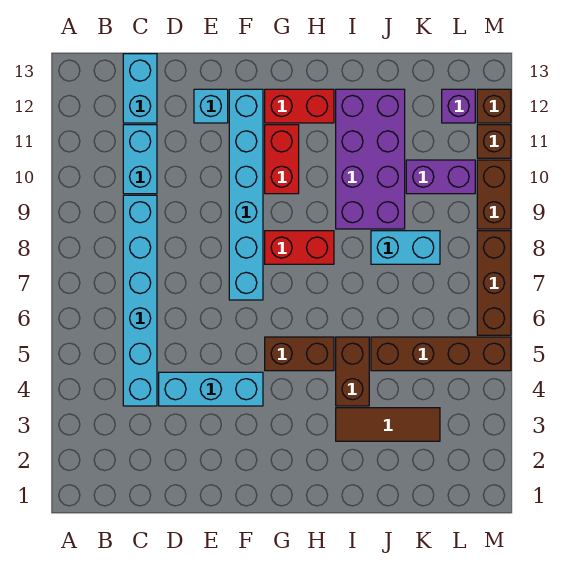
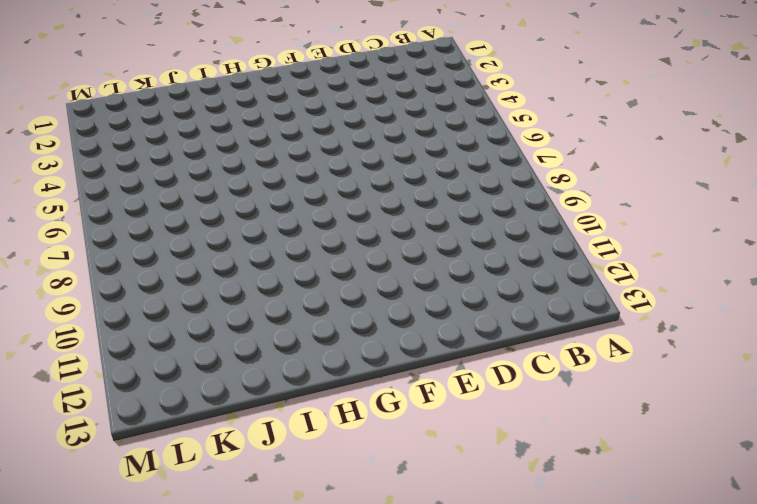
none -> cyan 1x6 brick [123,195,157,406]
none -> cyan 1x2 brick [123,125,157,194]
none -> cyan 1x2 brick [123,54,157,123]

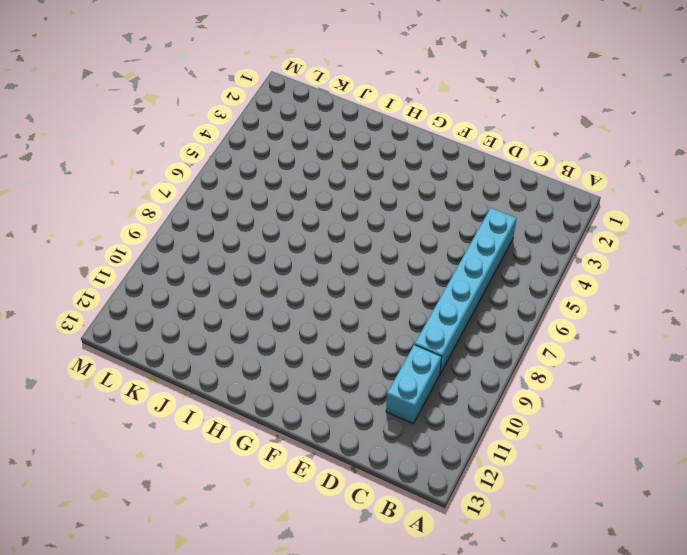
none -> cyan 1x2 brick [123,54,157,123]
none -> cyan 1x3 brick [159,372,263,406]
none -> cyan 1x1 brick [194,89,228,123]

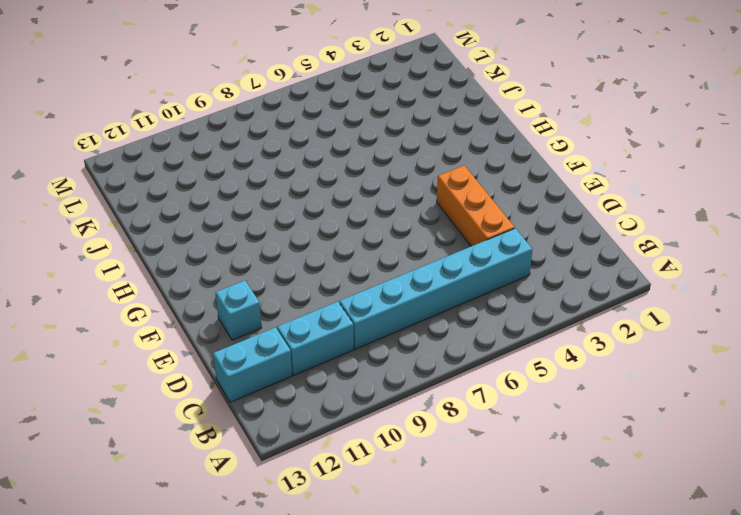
orange 1x3 brick [437,165,515,246] -> cyan 1x3 brick [159,372,263,406]
none -> cyan 1x6 brick [229,89,263,300]
none -> brown 1x2 brick [265,337,334,371]
none -> red 1x2 brick [265,231,334,264]

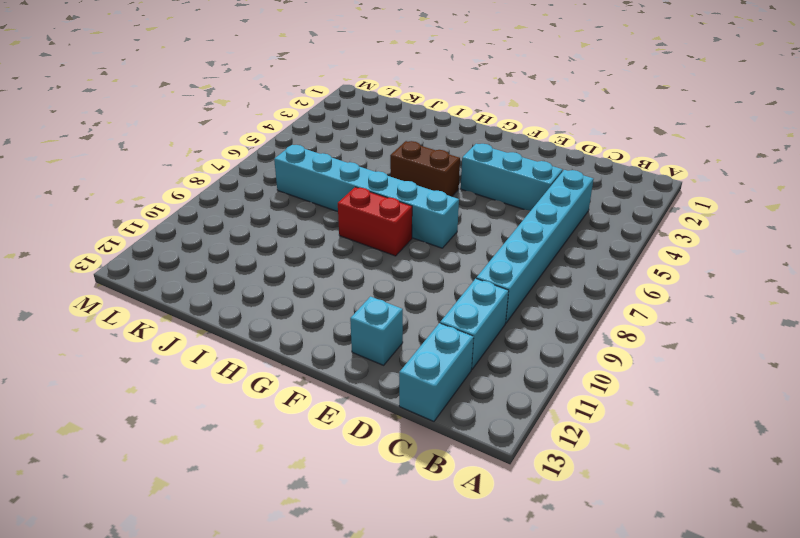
cyan 1x6 brick [274,145,459,248] -> cyan 1x6 brick turned to [229,89,263,300]
none -> red 1x2 brick [265,125,299,194]
none -> red 1x2 brick [265,89,334,123]
none -> brown 1x3 tile [336,408,440,441]

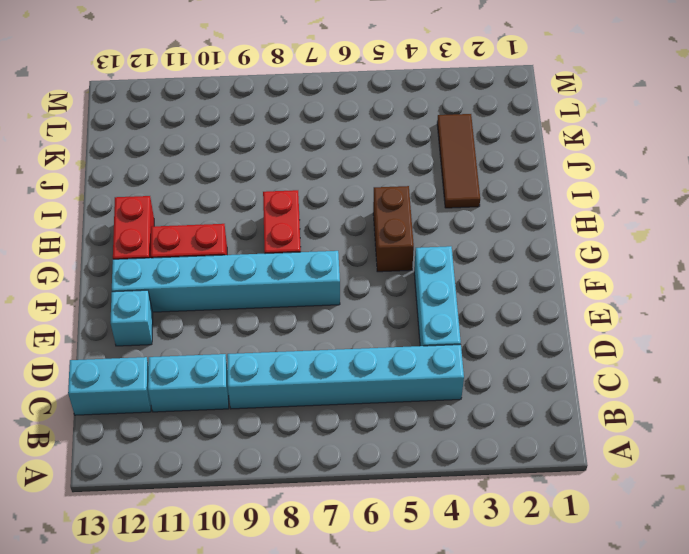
none -> brown 1x2 brick [336,337,369,406]
none -> purple 2x4 brick [336,89,405,229]
none -> brown 1x4 brick [371,337,511,371]

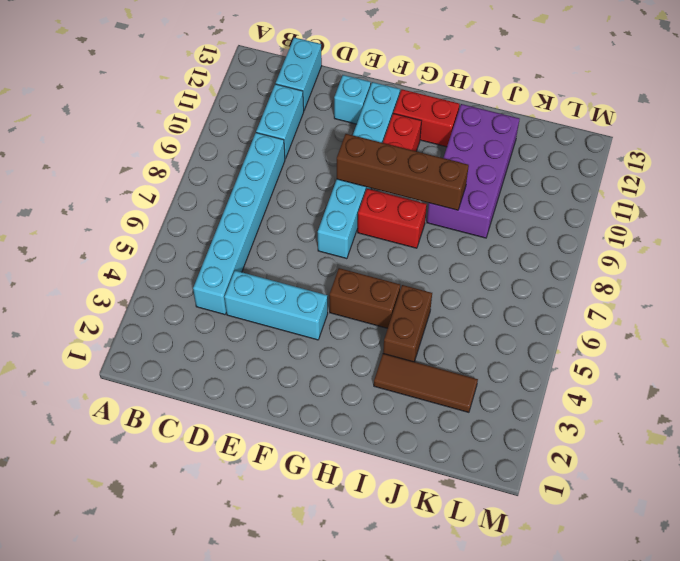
brown 1x4 brick [337,134,469,210] -> brown 1x4 brick moved to [371,337,511,371]
none -> cyan 1x2 brick [371,231,440,264]
none -> purple 1x2 brick [406,160,475,194]
none -> purple 1x1 brick [442,89,475,123]

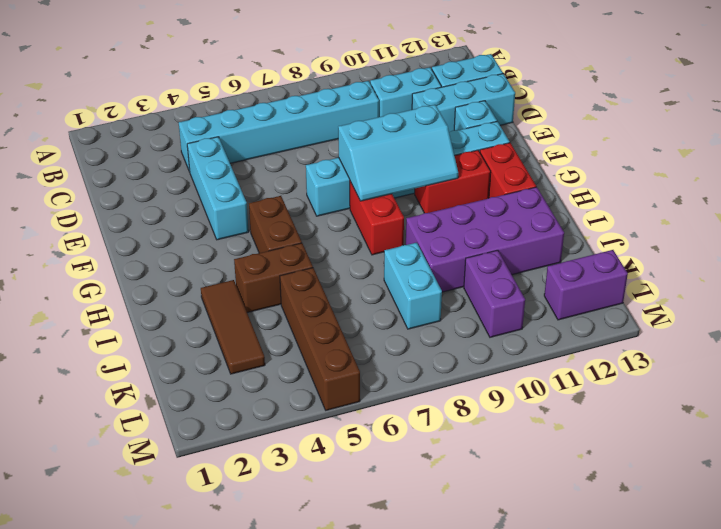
cyan 1x3 brick [412,74,515,132] -> none
cyan 2x3 slope [338,105,458,201] -> none
purple 1x2 brick [544,250,628,320] -> purple 1x1 brick [442,89,475,123]
none -> brown 1x3 brick [477,231,511,335]
none -> brown 1x2 brick [477,160,511,229]
none -> brown 1x1 brick [477,125,511,158]

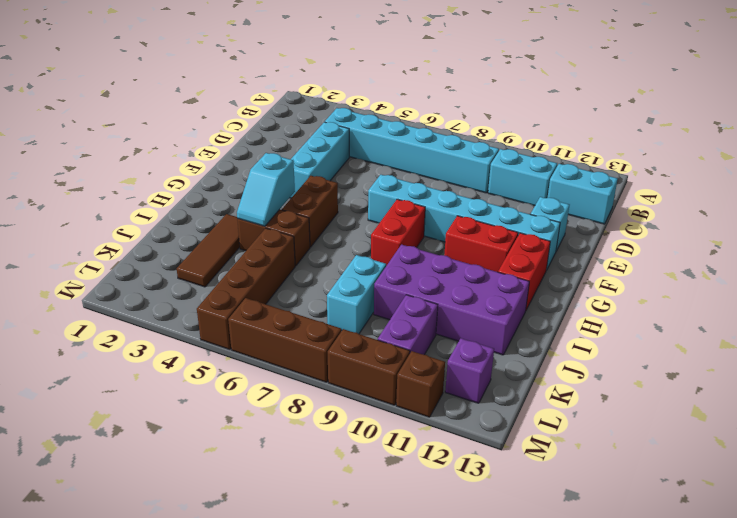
cyan 1x2 slope [237,153,295,226] -> none
none -> brown 1x1 brick [477,89,511,123]

